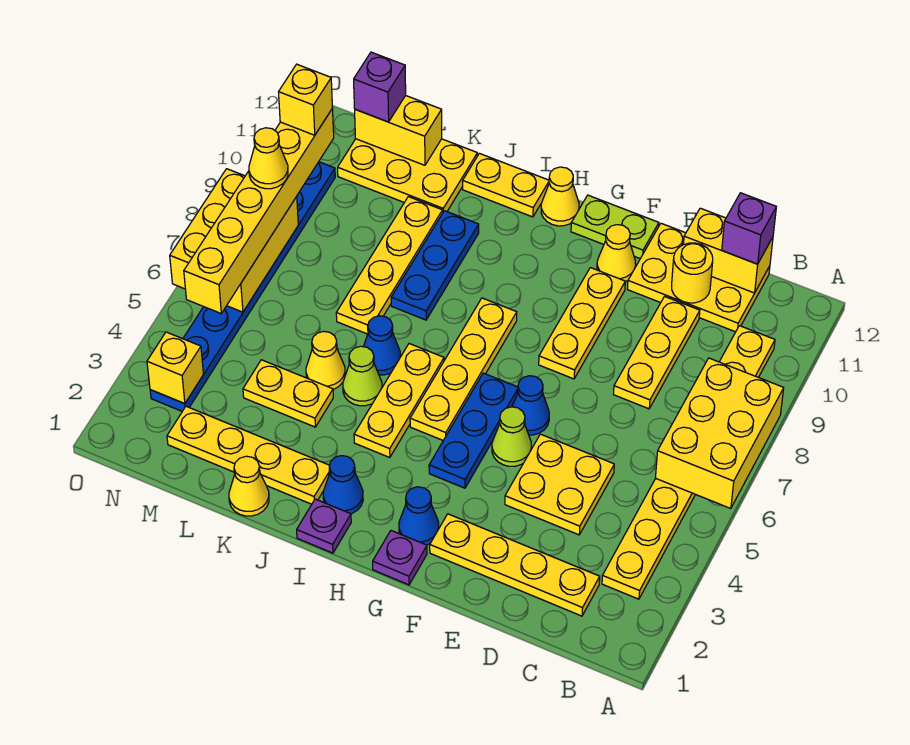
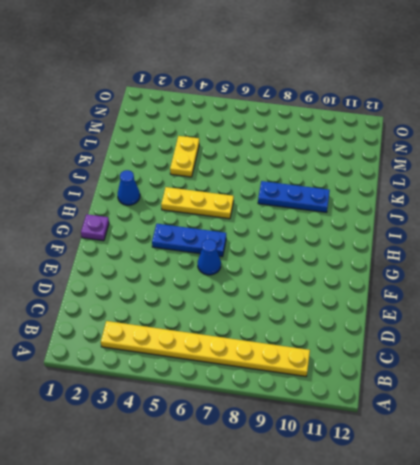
none -> yellow 1x4 plate [430,514,600,616]
none -> yellow 2x3 plate [628,223,770,332]
none -> yellow 2x2 plate [505,434,614,535]
none -> yellow 1x3 plate [614,297,700,409]

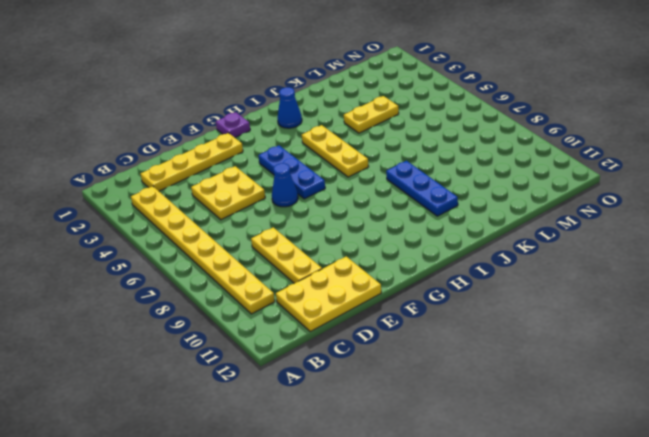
none -> lime 1x1 cone [492,407,532,466]
none -> yellow 1x3 plate [539,268,625,379]
none -> yellow 1x1 cone [597,225,636,282]
none -> lime 1x2 plate [571,195,659,259]

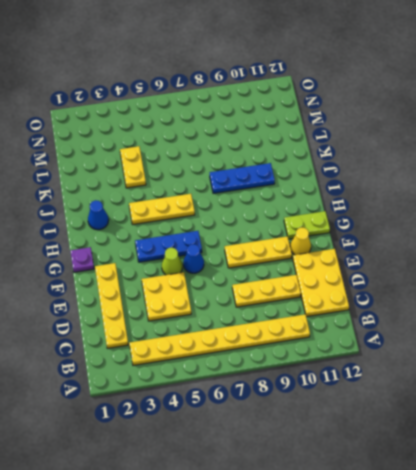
lime 1x2 plate [284,211,330,239] -> lime 1x2 plate turned to [571,195,659,259]
none -> blue 1x1 cone [399,487,439,545]
none -> yellow 1x4 plate [410,298,517,440]
none -> yellow 1x1 cone [541,167,579,226]
none -> purple 1x1 plate [297,499,351,553]

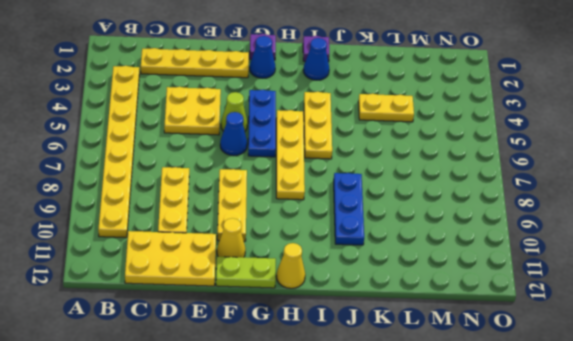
none -> yellow 1x2 plate [463,153,549,217]
none -> yellow 1x4 plate [167,406,330,504]
none -> lime 1x1 cone [343,346,382,406]
none -> blue 1x1 cone [364,316,400,375]

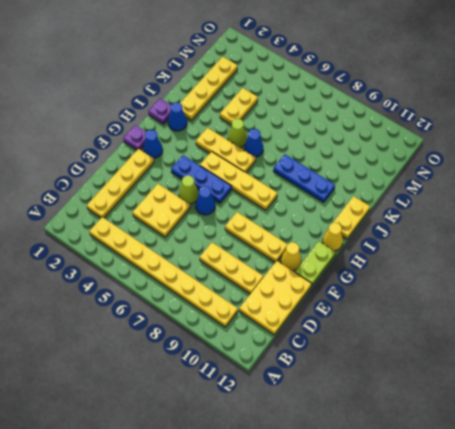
none -> yellow 1x1 cone [229,456,269,516]
none -> yellow 1x1 cone [306,331,345,389]
none -> yellow 1x4 plate [336,197,443,334]
none -> yellow 2x3 plate [338,139,477,212]

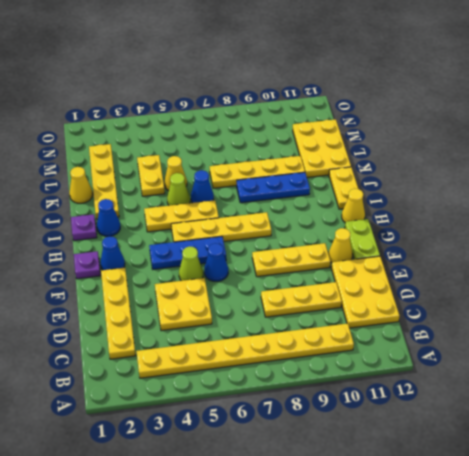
none -> blue 1x8 plate [150,162,335,411]
none -> yellow 2x3 brick [656,358,784,509]
none -> yellow 1x2 brick [684,208,773,293]
none -> yellow 1x1 round brick [672,243,713,303]

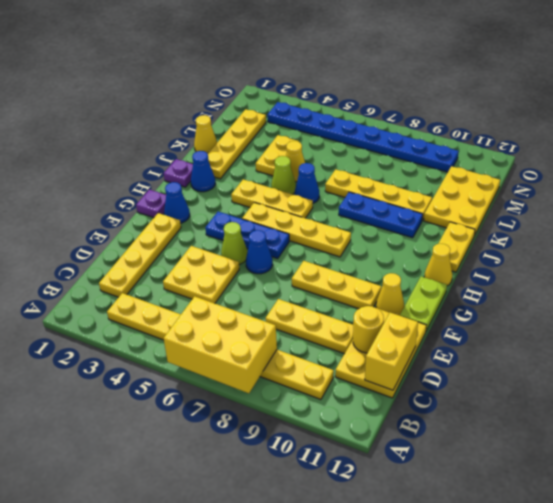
none -> yellow 1x2 brick [355,96,442,165]
none -> yellow 1x1 brick [147,332,204,404]
none -> yellow 2x3 brick [170,169,298,312]
none -> purple 1x1 brick [722,193,776,264]

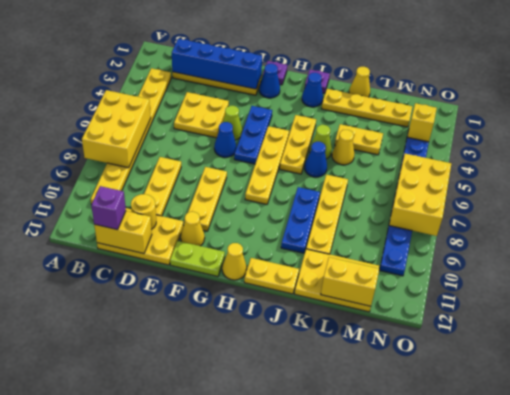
blue 1x4 brick [172,39,262,89] -> none
none -> purple 1x1 brick [354,52,406,122]
none -> yellow 1x6 brick [184,109,334,313]
none -> yellow 1x1 cone [249,128,288,189]
none -> yellow 1x1 brick [279,64,332,135]

